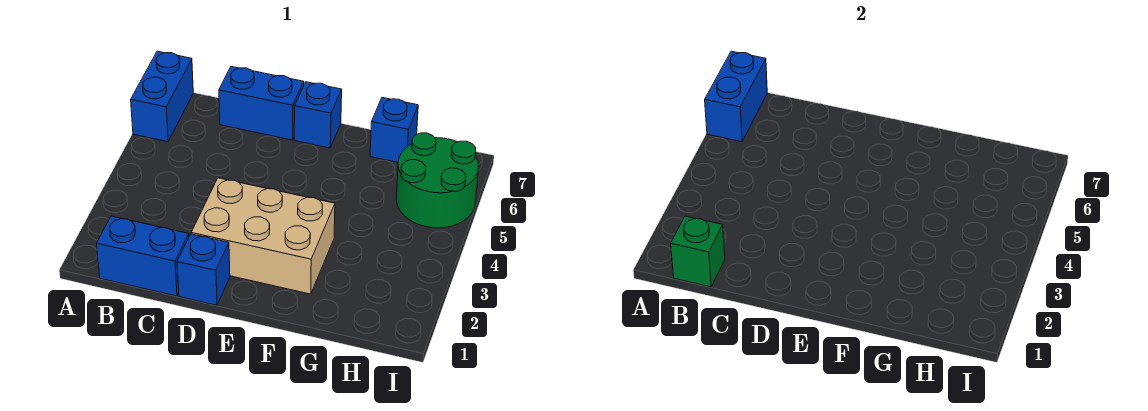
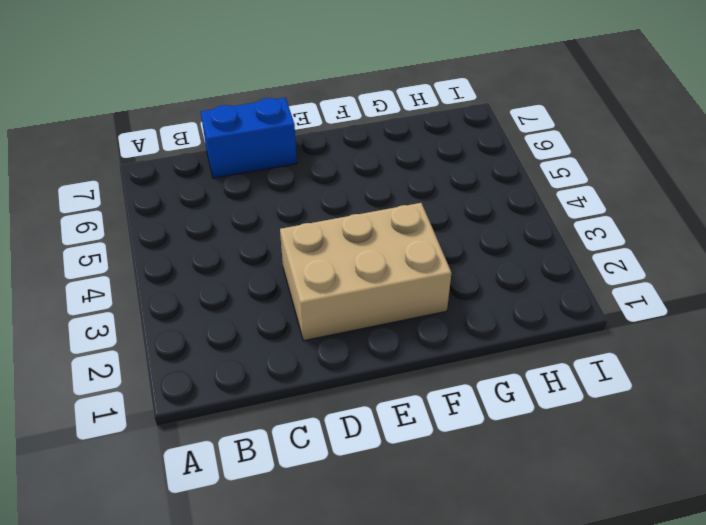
none -> blue 1x2 brick [131,51,193,142]
none -> blue 1x2 brick [97,216,189,296]

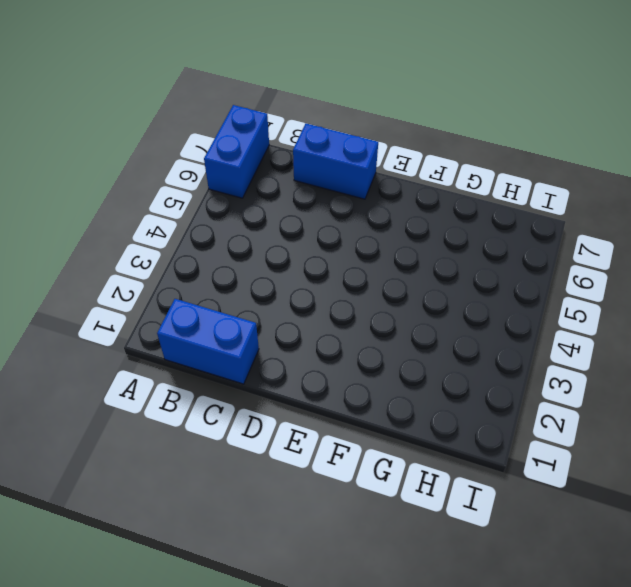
none -> blue 1x1 brick [177,234,230,305]
none -> tan 2x3 brick [191,178,335,294]

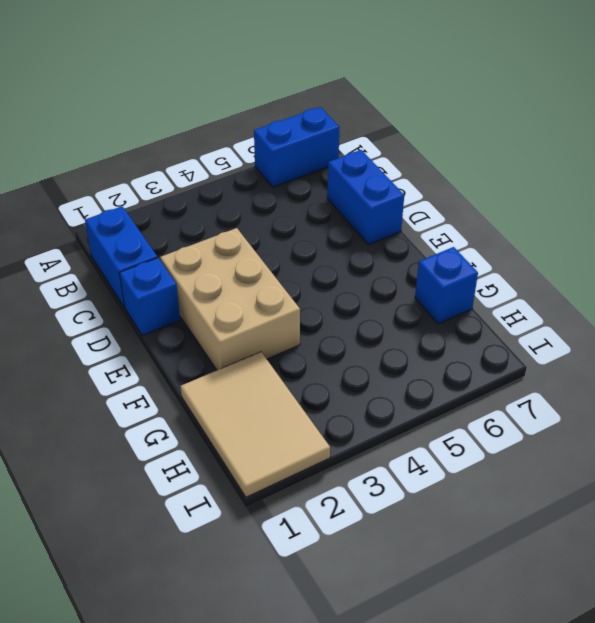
tan 2x3 tile [180,352,330,497] -> none
none -> blue 1x1 brick [294,82,342,148]
none -> green 2x2 round brick [396,133,478,228]

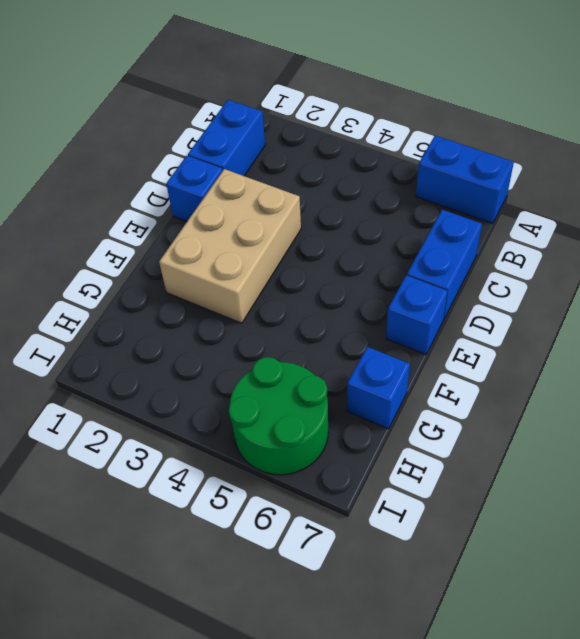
none -> blue 1x2 brick [705,51,767,142]
none -> green 1x1 brick [671,216,725,287]

